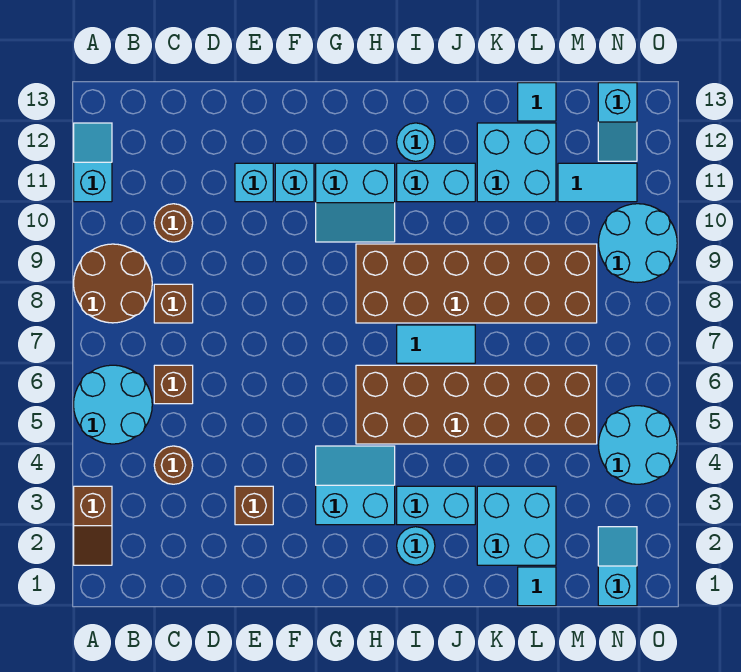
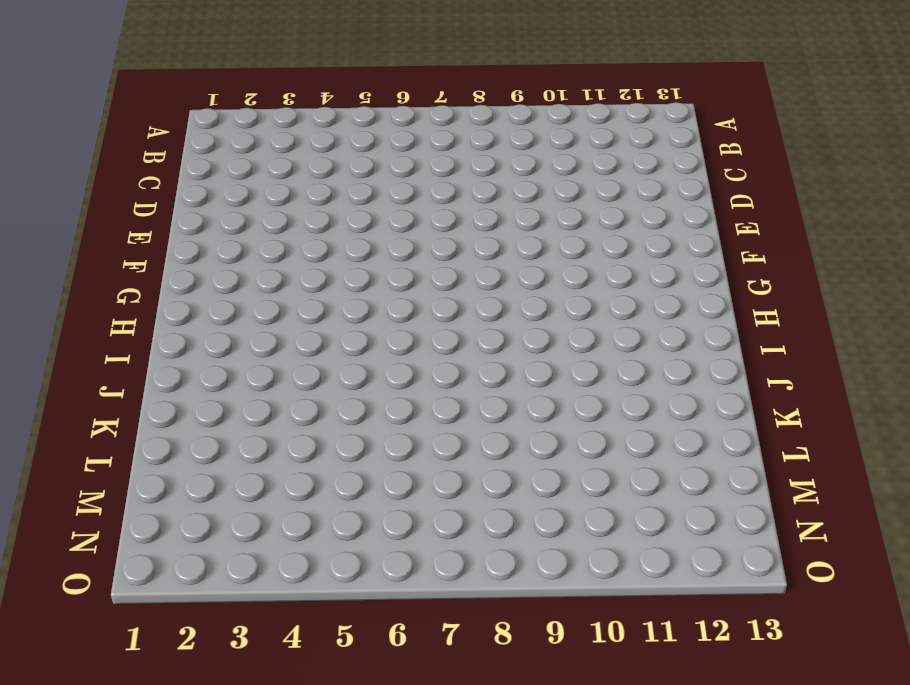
none -> brown 1x2 slope [74,486,112,565]
none -> cyan 2x2 round brick [74,365,152,444]
none -> brown 2x2 round brick [74,244,152,323]

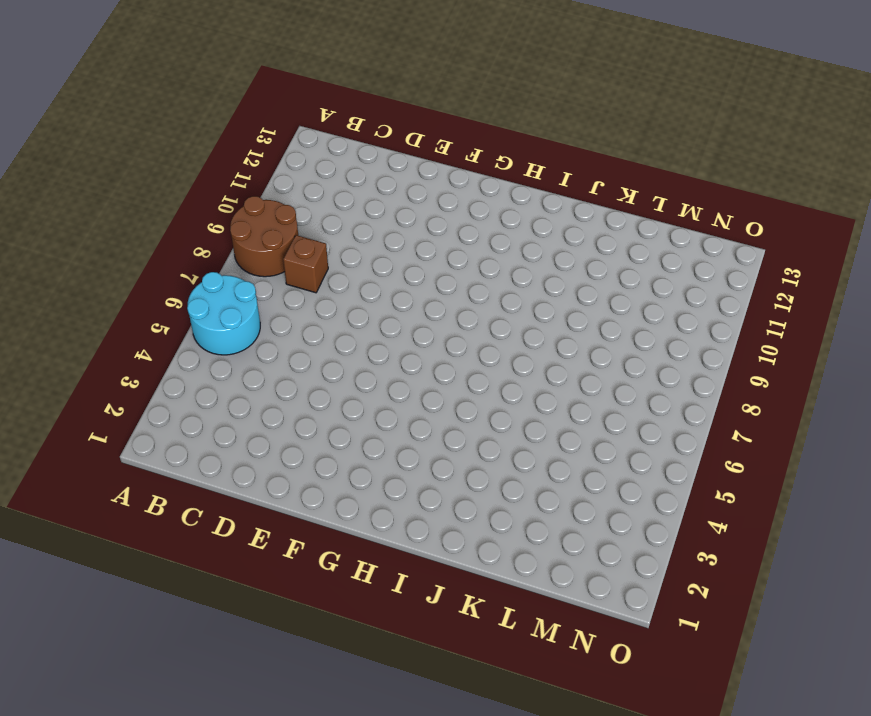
none -> brown 1x2 slope [74,486,112,565]
none -> cyan 1x2 slope [74,123,112,202]
none -> brown 1x1 round brick [154,446,193,484]

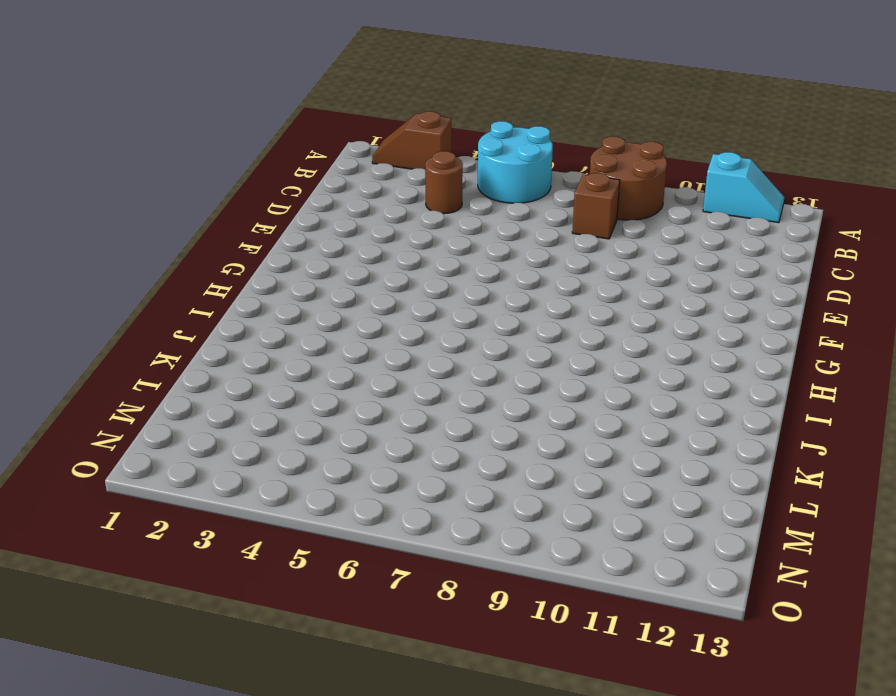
none -> brown 1x1 brick [154,365,193,404]
none -> brown 1x1 round brick [154,204,193,242]
none -> brown 1x1 brick [235,486,273,525]

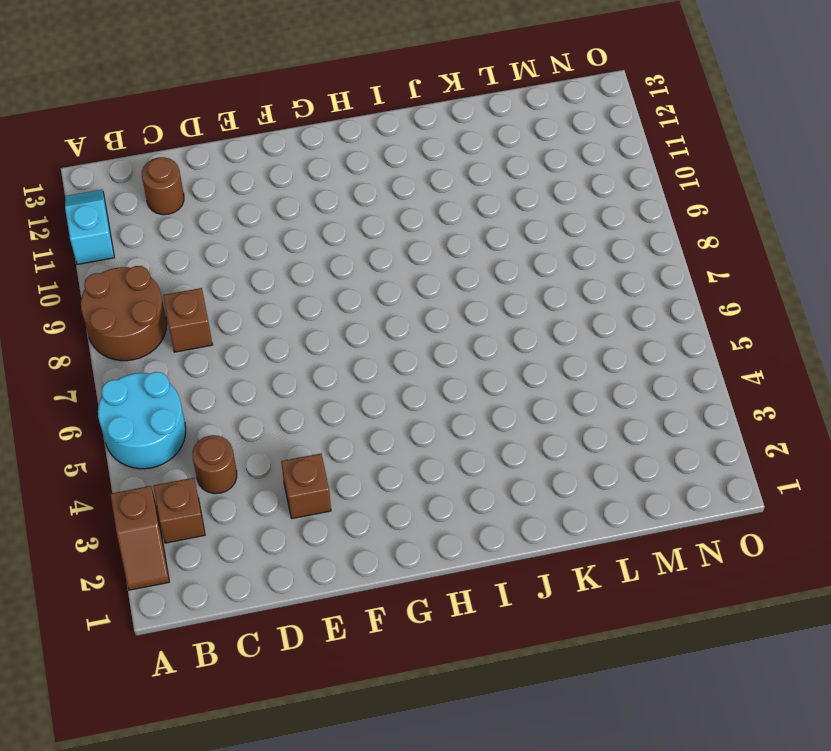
brown 1x1 brick [153,478,205,543] -> brown 1x1 brick moved to [154,365,193,404]
brown 1x1 round brick [142,157,184,215] -> brown 1x1 round brick moved to [154,204,193,242]
none -> cyan 1x1 brick [235,163,273,202]
none -> cyan 1x1 brick [275,163,314,202]
none -> cyan 2x2 slope [316,446,395,525]

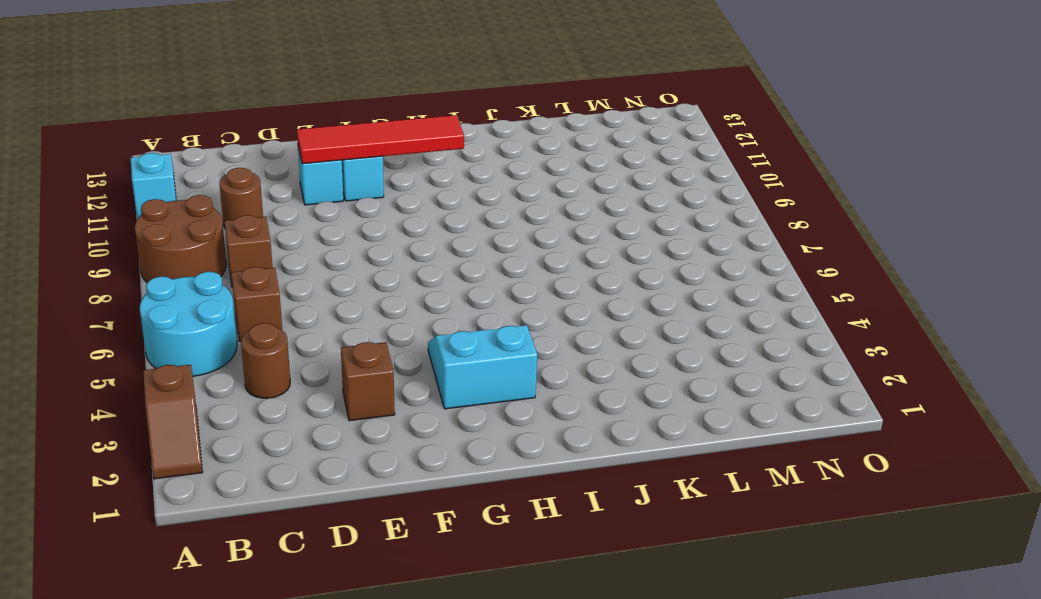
red 1x4 tile [297,115,464,164] -> none
none -> cyan 2x2 slope [316,163,395,242]
none -> brown 2x6 brick [356,365,597,444]
none -> brown 2x6 brick [356,244,597,323]

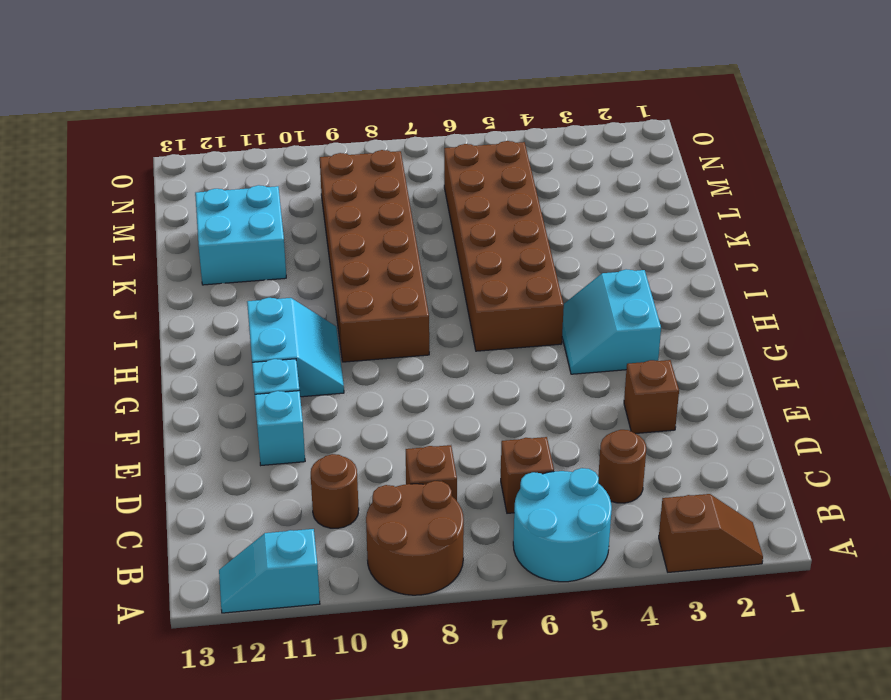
none -> cyan 1x1 round brick [397,527,435,565]
none -> cyan 1x2 brick [397,486,475,525]
none -> cyan 1x2 tile [397,325,475,363]

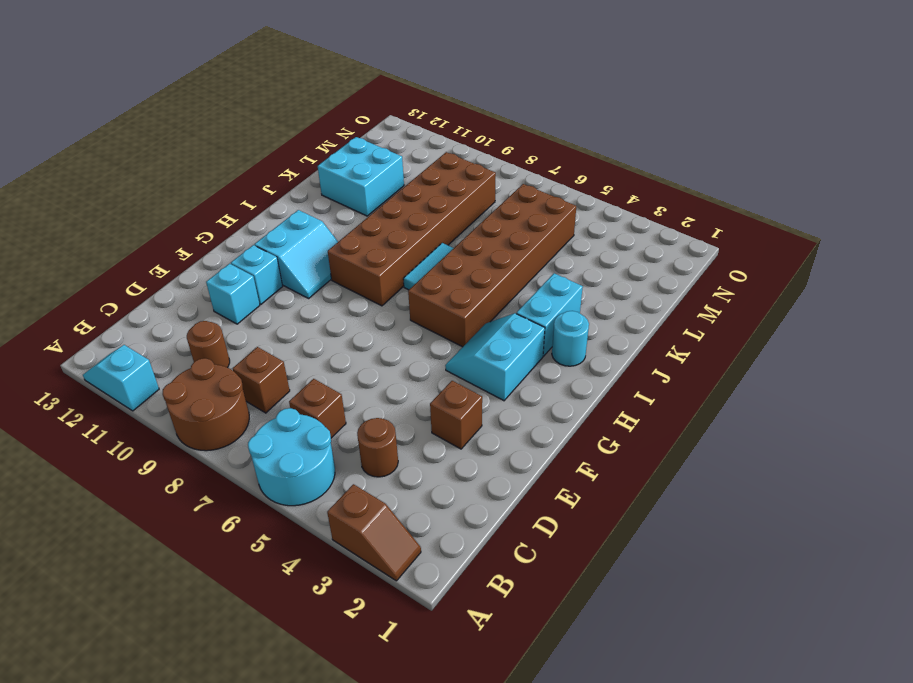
none -> cyan 1x2 brick [397,163,475,202]
none -> cyan 1x1 round brick [397,123,435,161]
none -> cyan 2x2 brick [477,486,556,565]

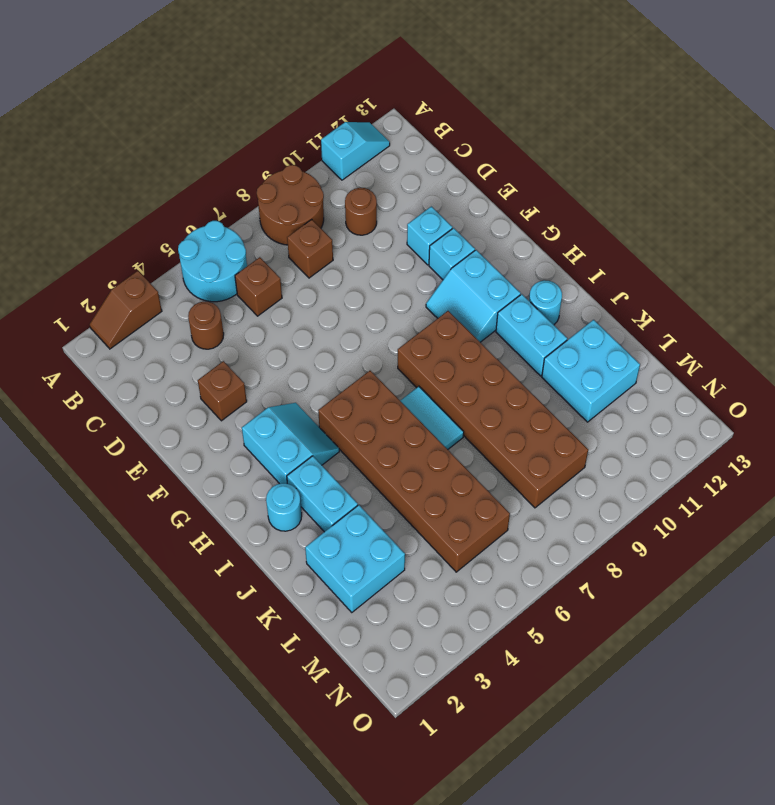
none -> cyan 1x1 tile [518,567,556,606]
none -> cyan 1x1 tile [518,83,556,121]
none -> cyan 1x2 tile [558,163,637,202]

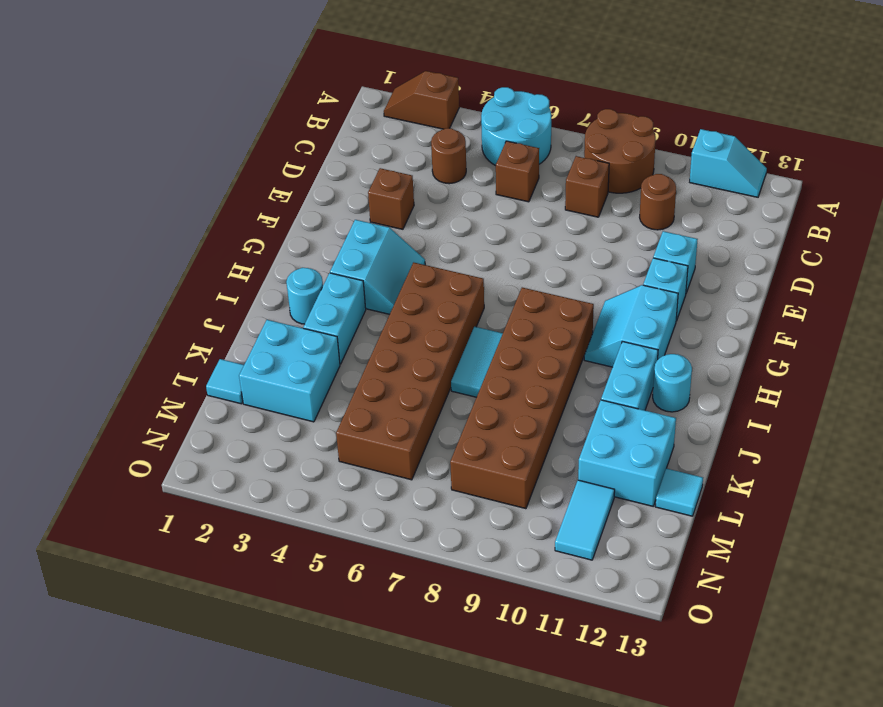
none -> cyan 1x2 slope [598,527,637,606]
none -> cyan 2x2 round brick [598,406,677,484]
none -> cyan 2x2 round brick [598,204,677,282]

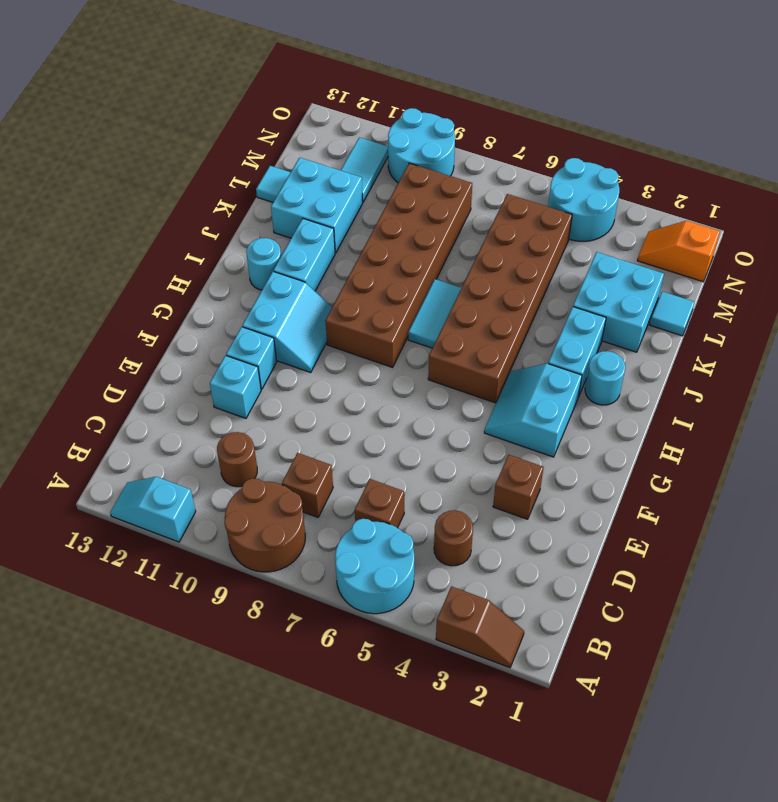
orange 1x2 slope [637,221,720,282] -> cyan 1x2 slope [598,527,637,606]
none -> cyan 1x2 slope [598,83,637,161]

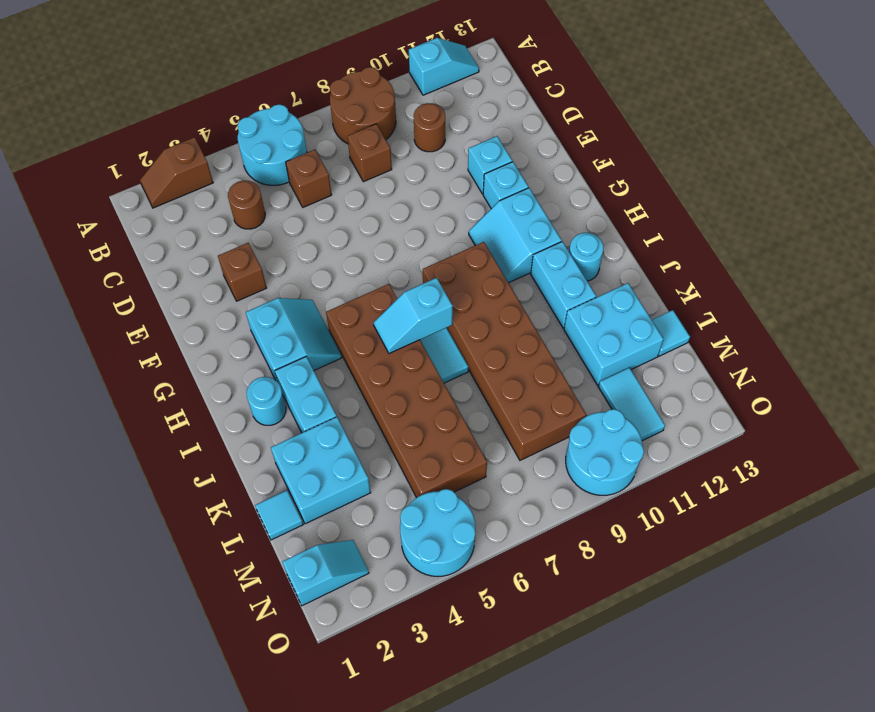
cyan 1x2 slope [374,278,453,353] -> cyan 1x2 slope moved to [598,83,637,161]

